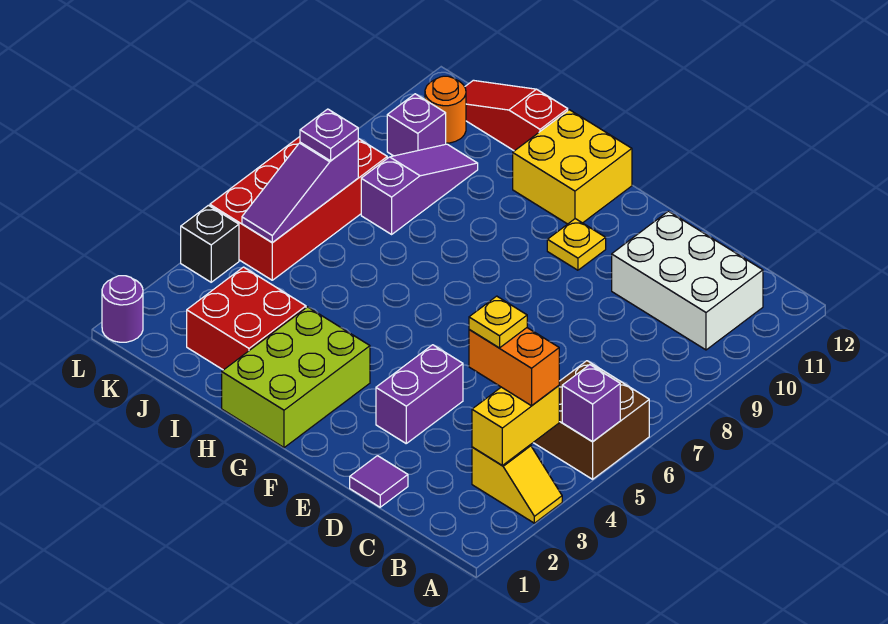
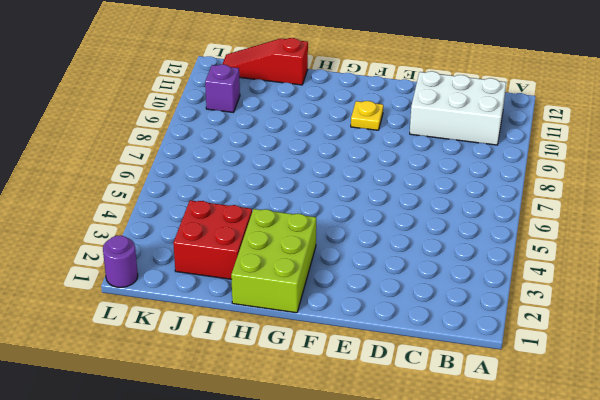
none -> yellow 1x2 slope [472,445,562,523]
none -> brown 2x2 brick [533,361,649,479]
none -> purple 1x1 tile [350,456,408,507]

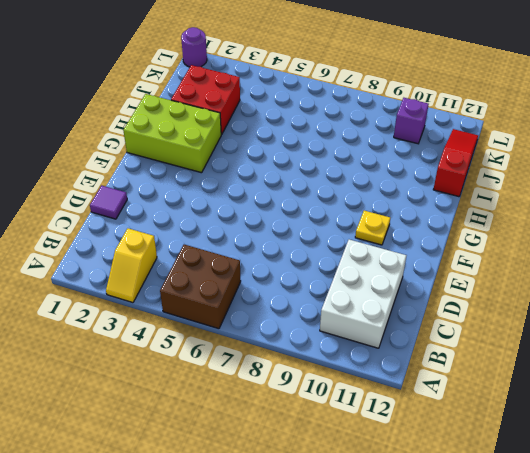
none -> purple 1x2 brick [376,345,463,443]
none -> yellow 2x2 brick [513,110,632,224]
none -> purple 1x3 slope [361,144,478,234]

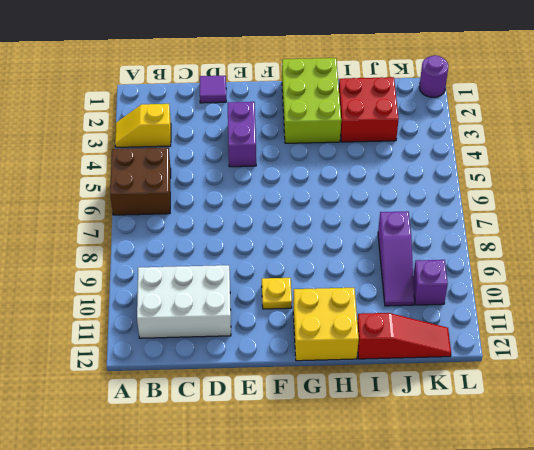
none -> red 2x4 brick [210,137,387,280]
none -> orange 1x1 round brick [425,76,466,143]
none -> black 1x1 brick [181,205,239,282]

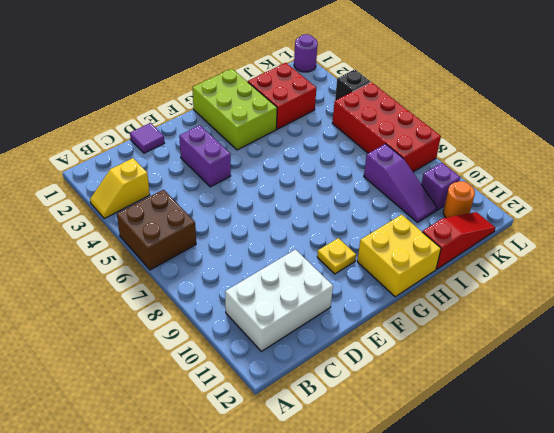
none -> purple 1x1 brick [562,365,620,442]
none -> yellow 1x2 brick [472,386,559,465]
none -> purple 1x3 slope [242,141,358,243]

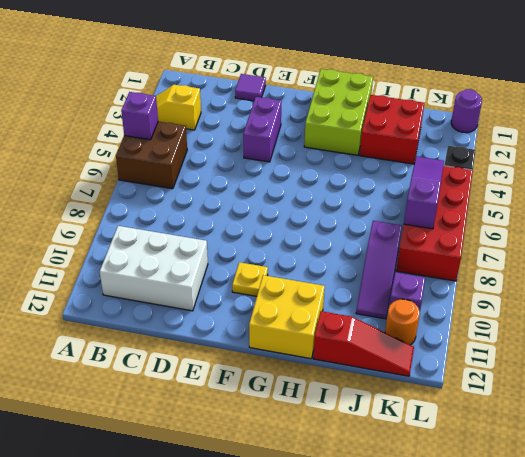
none -> yellow 1x2 brick [472,386,559,465]
none -> orange 1x2 brick [469,328,559,406]
none -> purple 1x1 plate [300,109,359,161]

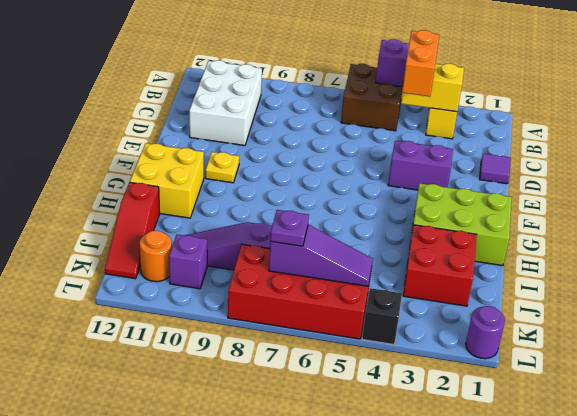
none -> yellow 1x1 plate [469,296,527,348]

